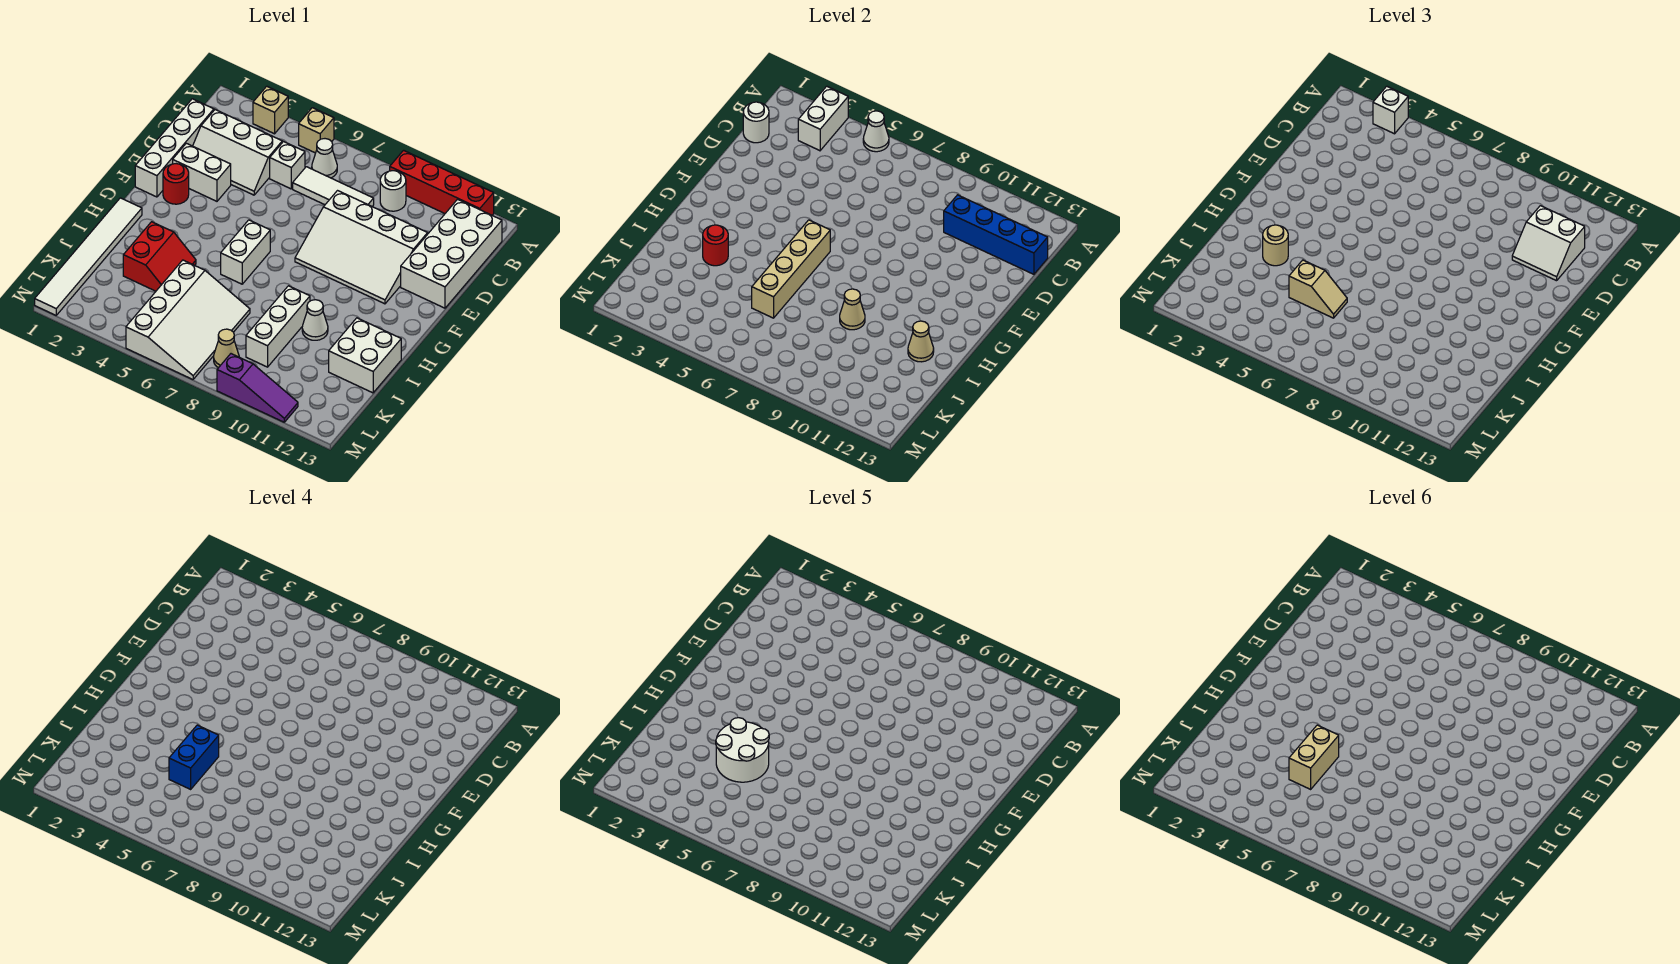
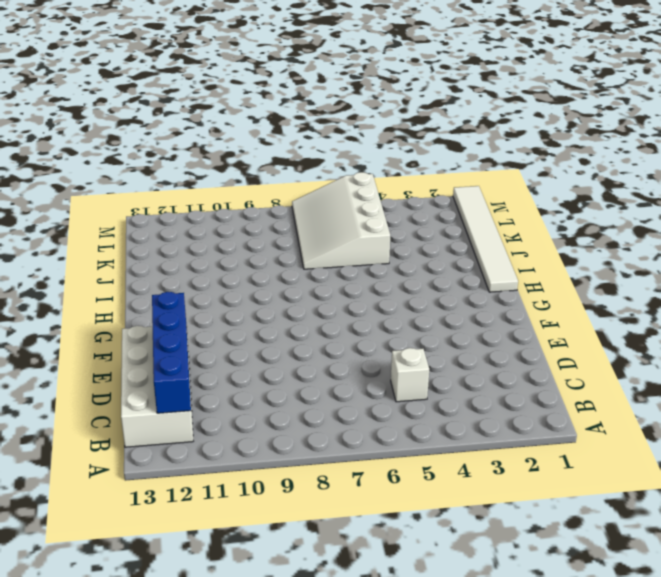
blue 1x4 brick [152,292,191,413] -> blue 1x4 brick turned to [944,195,1048,274]
none -> tan 1x1 brick [253,86,288,134]
none -> tan 1x1 brick [299,108,334,153]
none -> red 1x4 brick [390,150,494,215]
none -> white 1x1 cone [312,139,337,178]

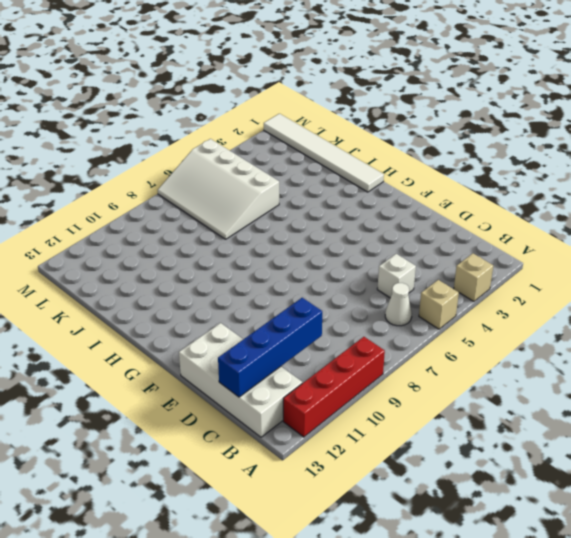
none -> white 1x1 round brick [380,171,406,211]
none -> white 1x4 brick [135,99,214,197]
none -> white 2x3 slope [193,110,282,195]
none -> white 1x3 tile [293,167,374,206]

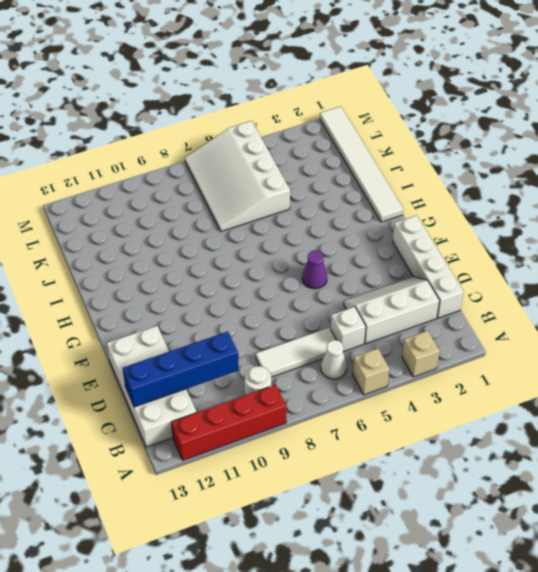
purple 1x1 cone [302,250,327,289] -> none
none -> white 3x4 slope [295,191,428,304]
none -> white 1x2 brick [173,143,231,201]
none -> red 1x1 round brick [163,164,189,204]
none -> white 1x2 brick [221,220,270,284]

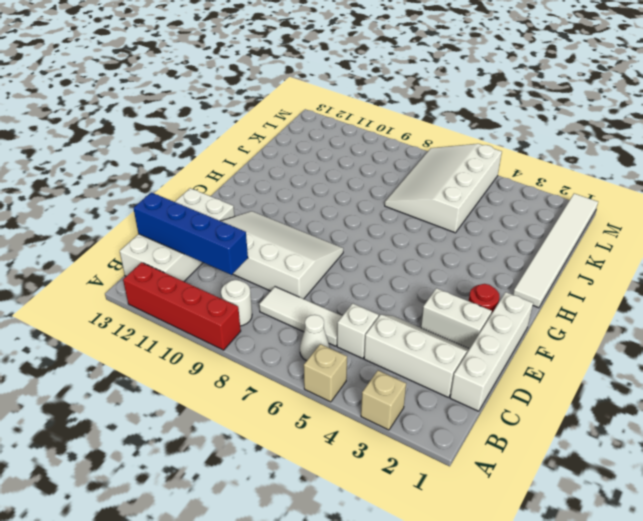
none -> white 1x2 brick [221,220,270,284]
none -> red 2x2 slope [123,222,196,291]
none -> white 1x3 brick [246,286,310,367]
none -> white 1x1 cone [302,300,328,340]

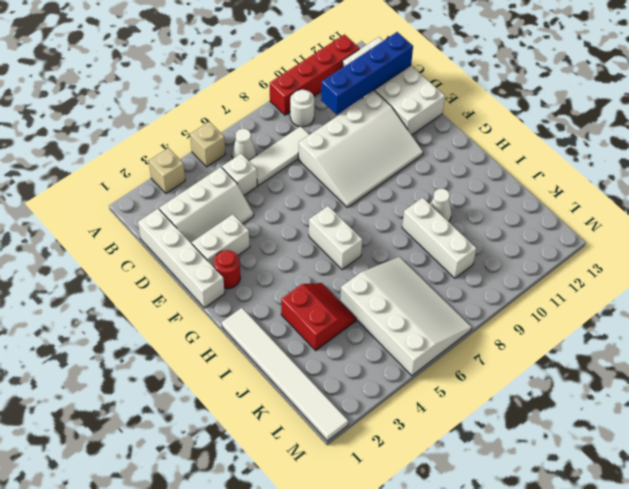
none -> white 2x2 brick [329,318,401,393]
none -> tan 1x1 cone [214,329,239,368]
none -> purple 1x3 slope [217,354,298,422]
none -> white 1x2 brick [798,86,848,151]

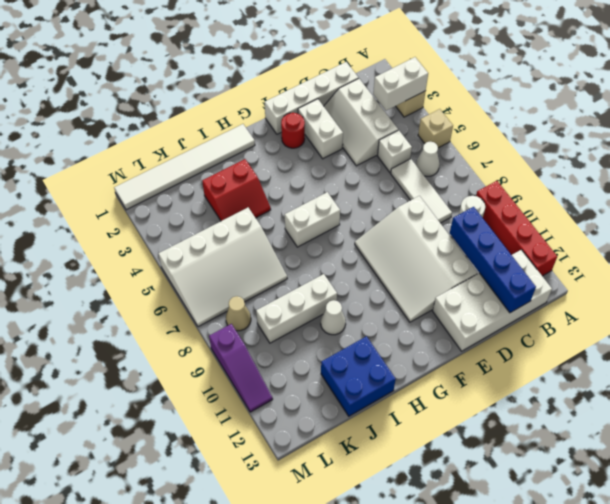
blue 2x2 brick [321,336,396,416] -> white 2x2 brick [329,318,401,393]
none -> white 1x1 cone [863,111,889,152]
none -> white 1x1 round brick [743,102,769,143]
none -> tan 1x4 brick [752,220,830,318]
none -> red 1x1 round brick [703,225,728,266]

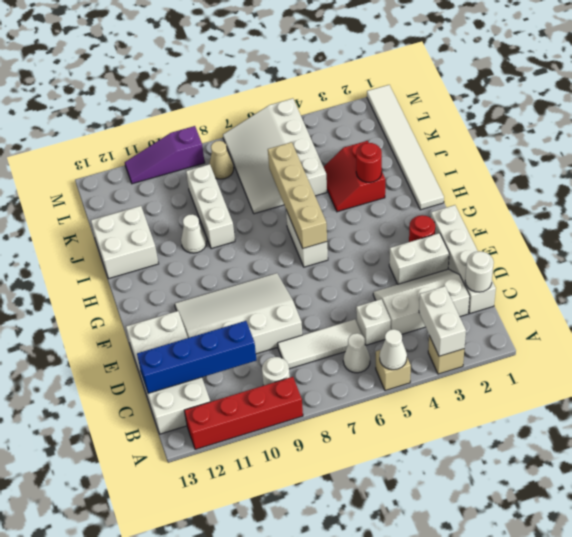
none -> tan 1x1 cone [840,289,865,330]
none -> tan 1x1 cone [908,321,934,362]
none -> white 1x1 brick [1373,86,1408,134]
none -> white 2x2 slope [1512,206,1585,281]

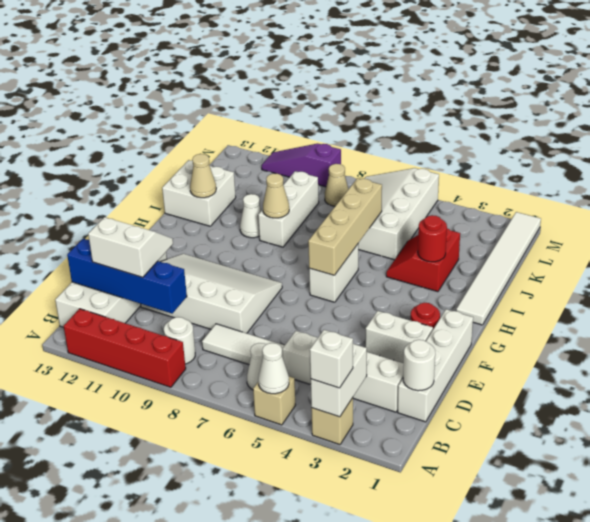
none -> tan 1x1 round brick [1263,225,1288,266]
none -> tan 1x2 slope [1289,260,1347,318]
none -> blue 1x2 brick [169,725,219,789]
none -> white 2x2 round brick [716,718,769,782]

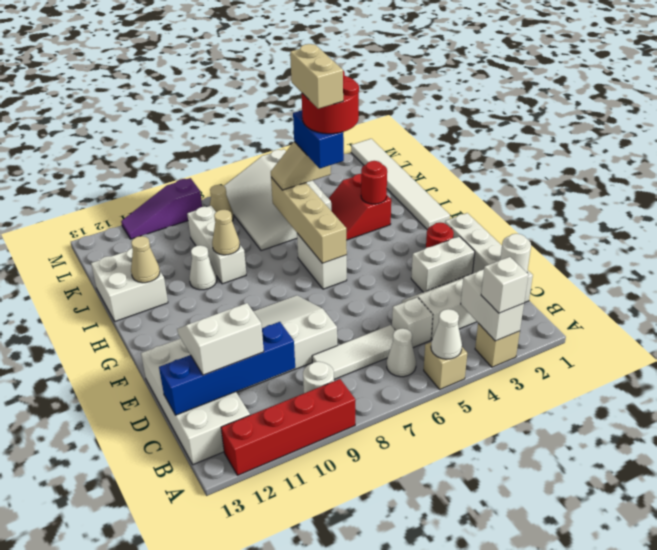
red 2x2 round brick [302,71,359,134] -> white 2x2 round brick [716,718,769,782]
none -> tan 1x1 round brick [1263,225,1288,266]

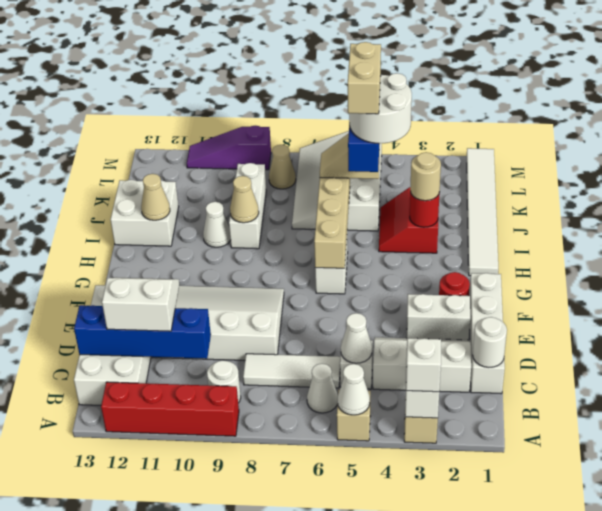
white 1x1 cone [341,313,372,363] -> none

